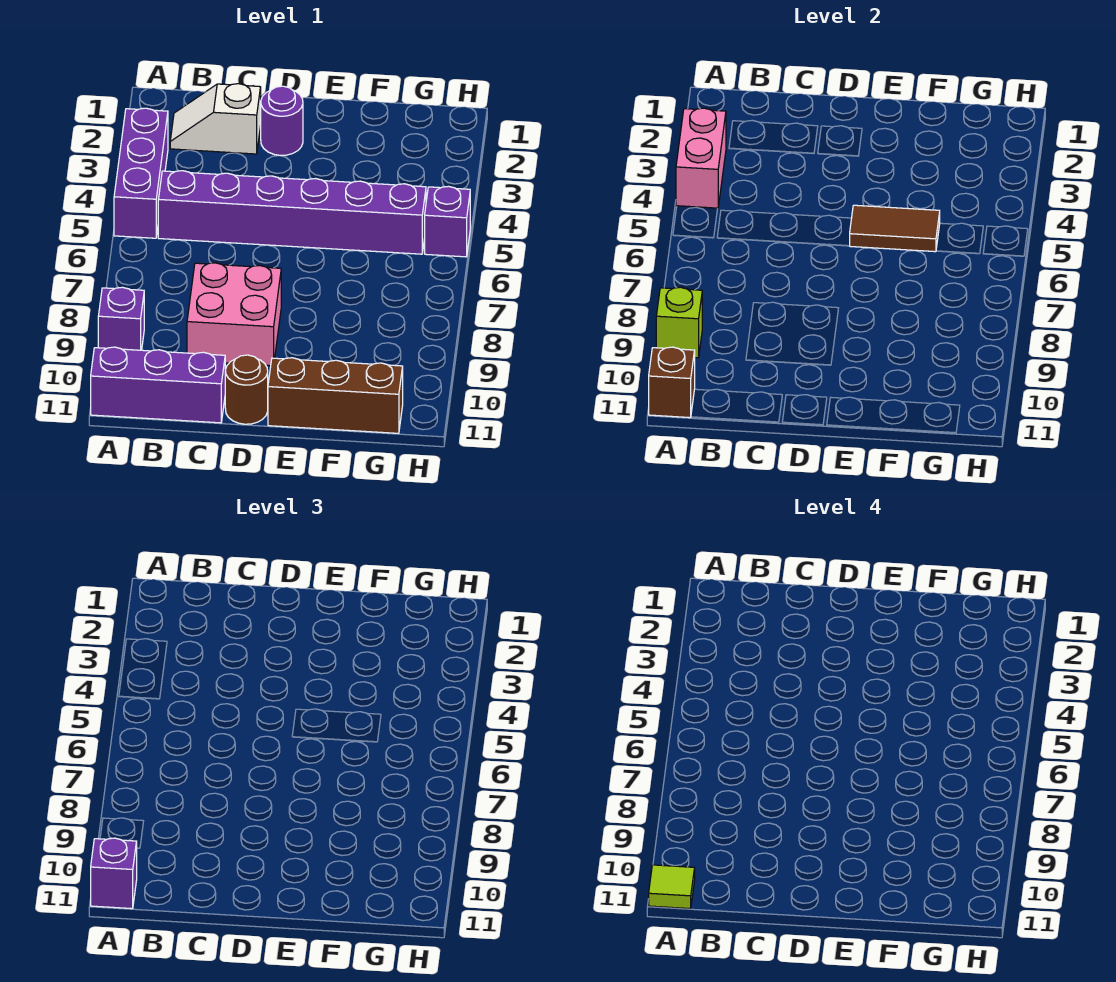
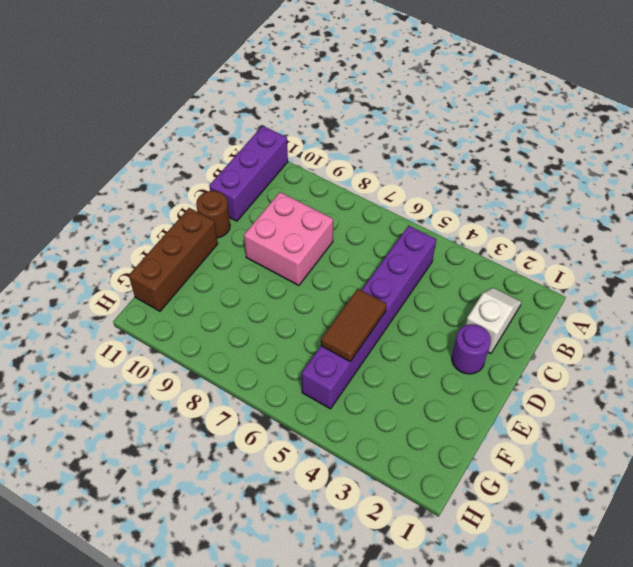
none -> purple 1x3 brick [114,108,168,238]
none -> purple 1x1 brick [98,287,144,350]
none -> purple 1x1 brick [425,186,470,257]

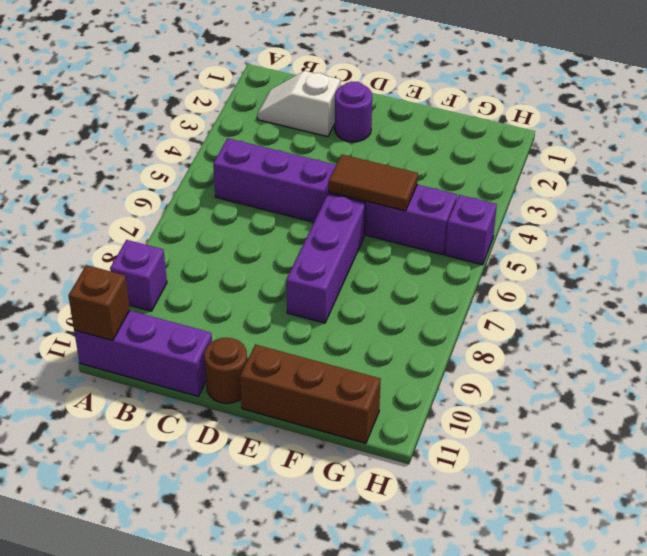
purple 1x3 brick [286,194,365,323] -> purple 1x3 brick moved to [114,108,168,238]
none -> pink 2x2 brick [187,263,281,366]
none -> pink 1x2 brick [676,108,726,208]
none -> lime 1x1 brick [656,287,702,358]

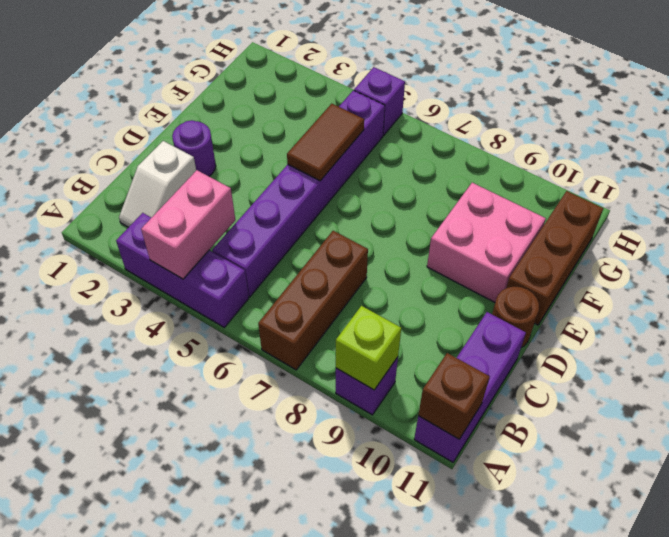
pink 1x2 brick [141,170,235,279] -> pink 1x2 brick turned to [676,108,726,208]
brown 1x3 brick [258,231,368,370] -> none
pink 2x2 brick [427,183,546,302] -> pink 2x2 brick moved to [187,263,281,366]
none -> purple 1x1 brick [91,838,137,909]
none -> lime 1x1 tile [649,865,695,909]

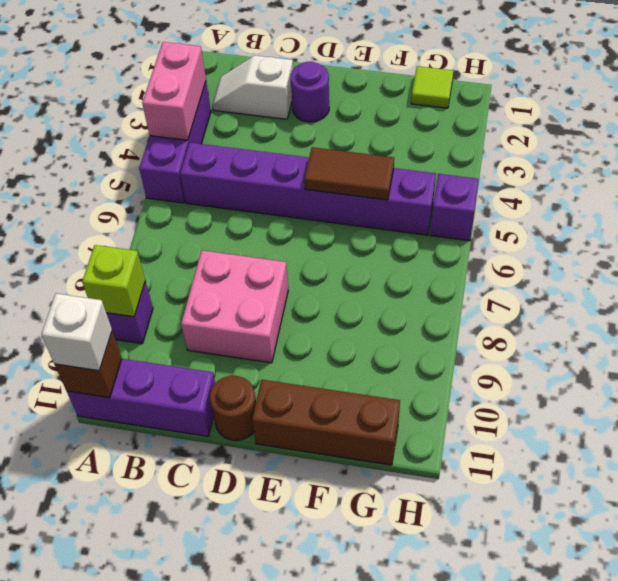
white 1x1 brick [41,294,112,371] -> purple 1x1 brick [91,838,137,909]
lime 1x1 tile [411,66,453,108] -> lime 1x1 tile moved to [649,865,695,909]

